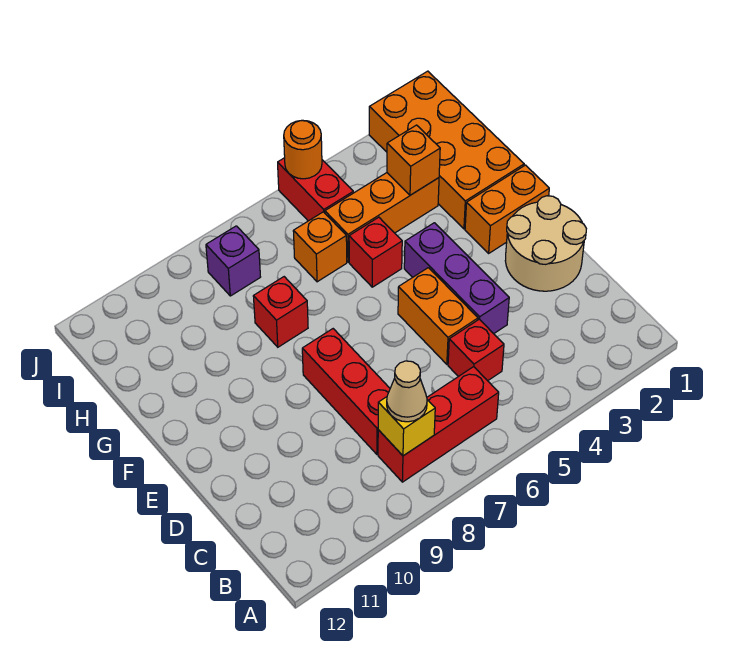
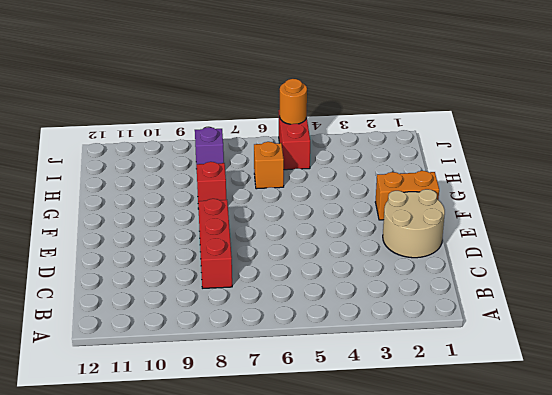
none -> red 1x3 brick [378,367,499,482]
none -> red 1x1 brick [448,319,504,381]
none -> purple 1x3 brick [404,223,509,334]

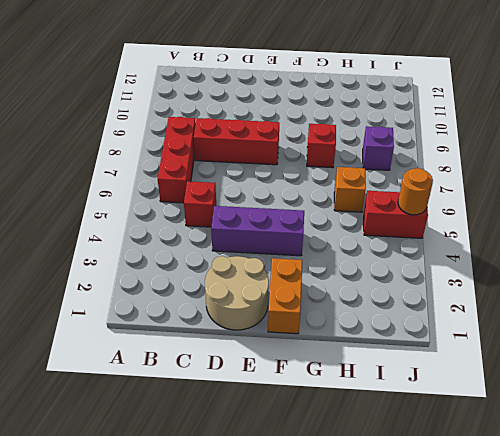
none -> orange 1x2 brick [398,268,478,364]
none -> orange 2x4 brick [369,71,524,229]
none -> red 1x1 brick [349,217,402,287]

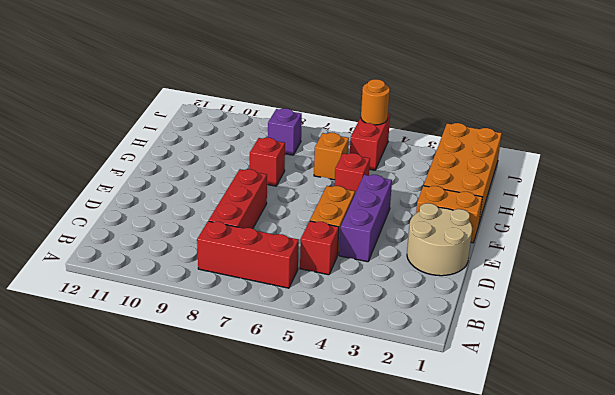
none -> orange 1x3 brick [325,173,439,262]
none -> yellow 1x1 brick [378,397,435,456]
none -> orange 1x1 brick [387,125,440,195]

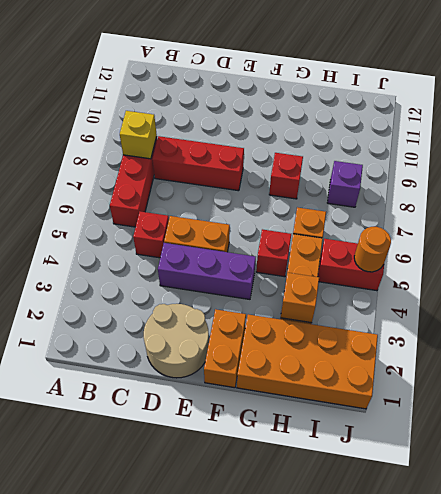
none -> tan 1x1 cone [387,361,427,422]

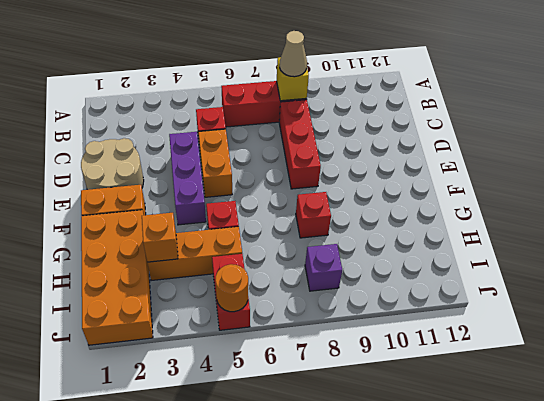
none -> orange 1x1 brick [293,212,347,282]

